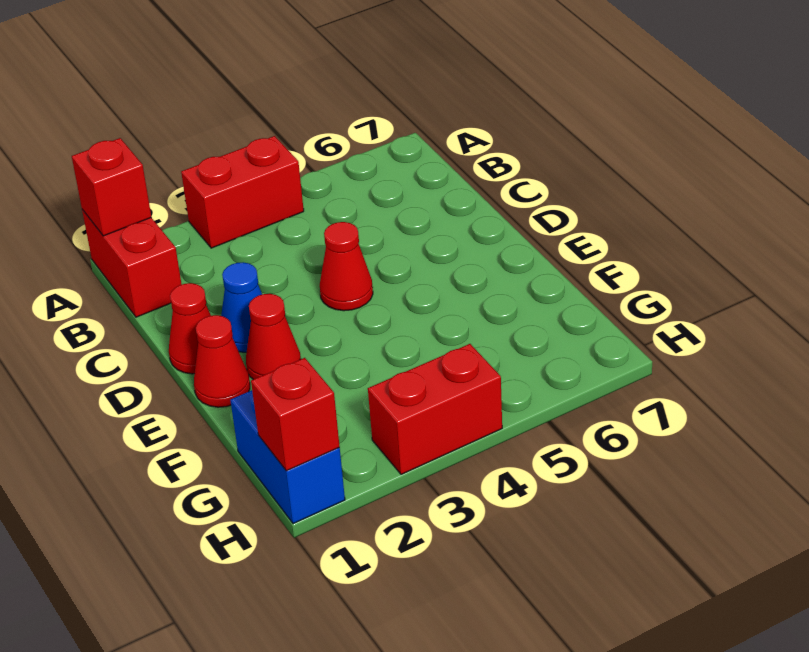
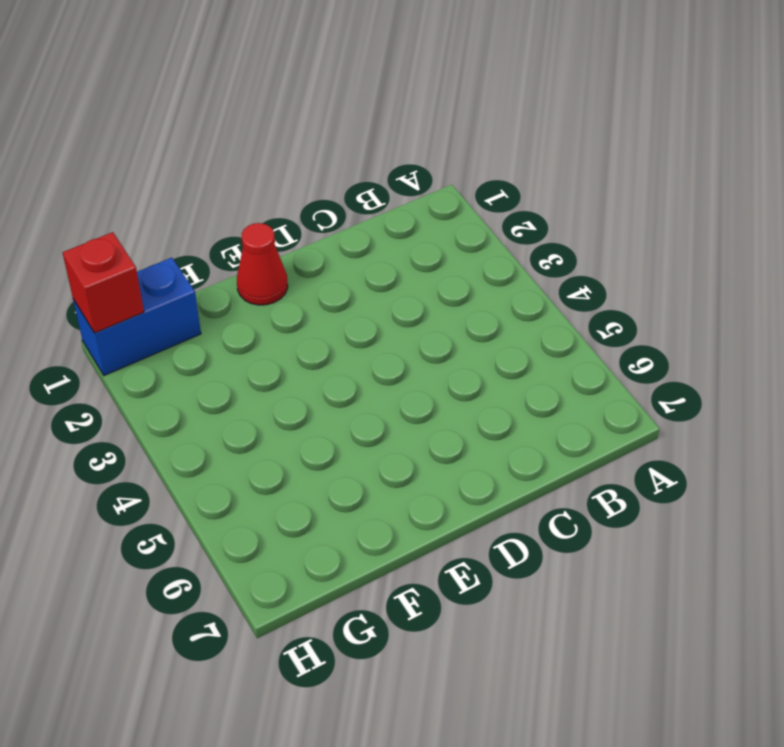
none -> red 1x2 brick [82,210,182,317]
none -> red 1x2 brick [181,136,304,248]

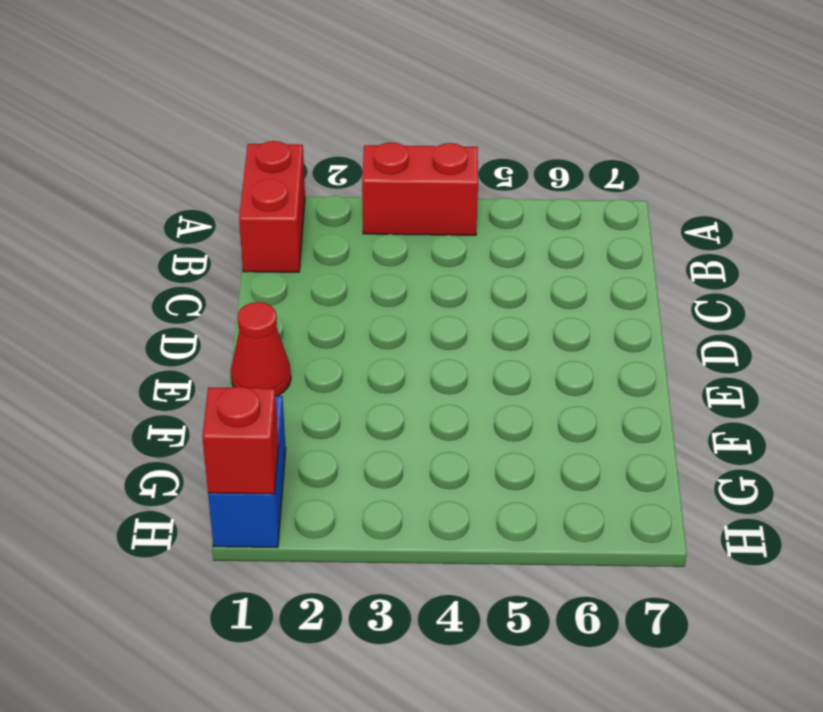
none -> red 1x1 cone [169,283,211,374]
none -> blue 1x1 cone [221,262,262,352]

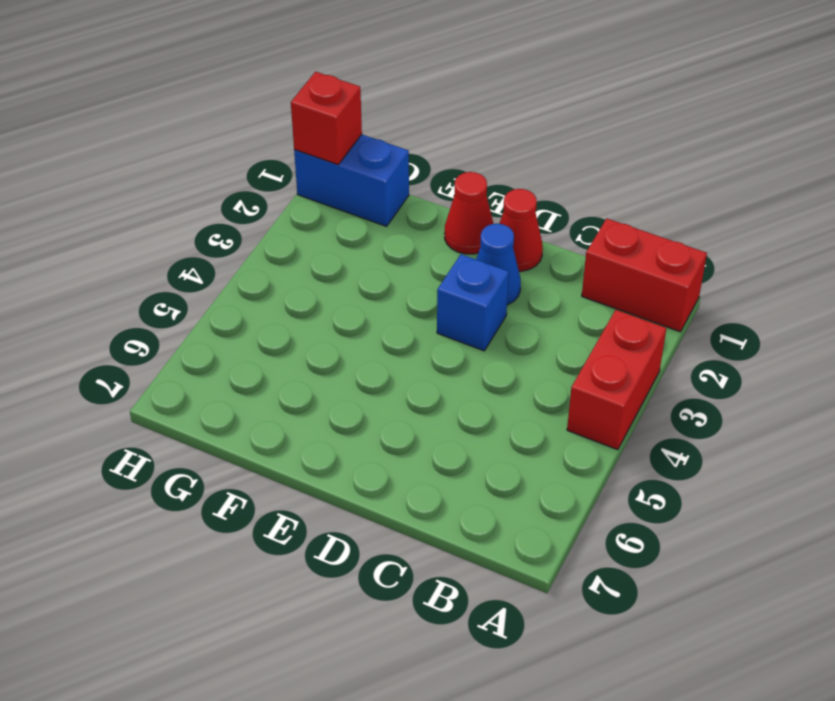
blue 1x1 brick [437,254,509,351] -> none
none -> red 1x1 cone [320,222,373,311]
none -> red 1x1 cone [246,294,301,379]

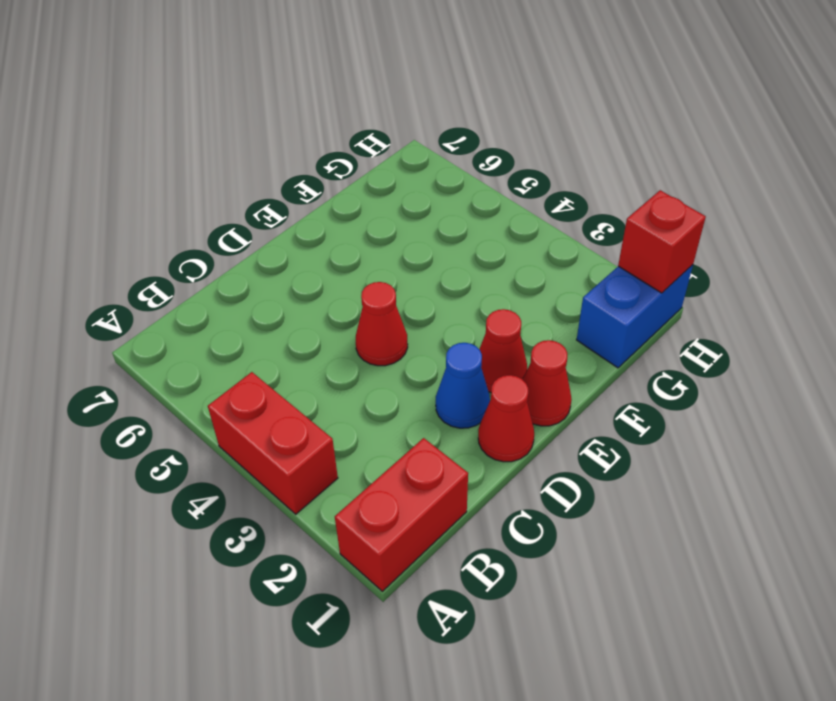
none -> red 1x2 brick [368,344,502,474]
none -> red 1x1 brick [72,138,151,236]

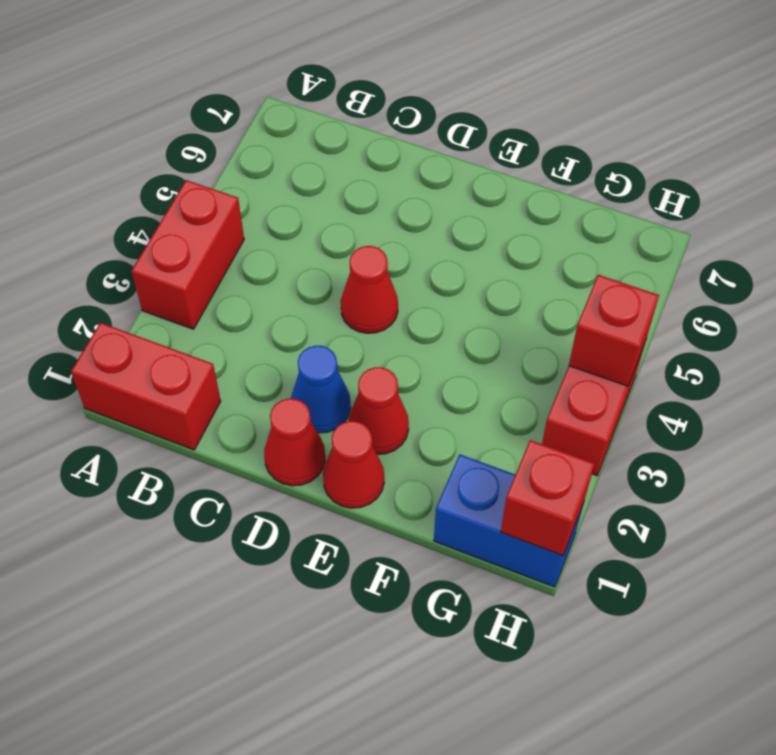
red 1x1 brick [569,275,659,386] -> red 1x1 brick moved to [72,138,151,236]

